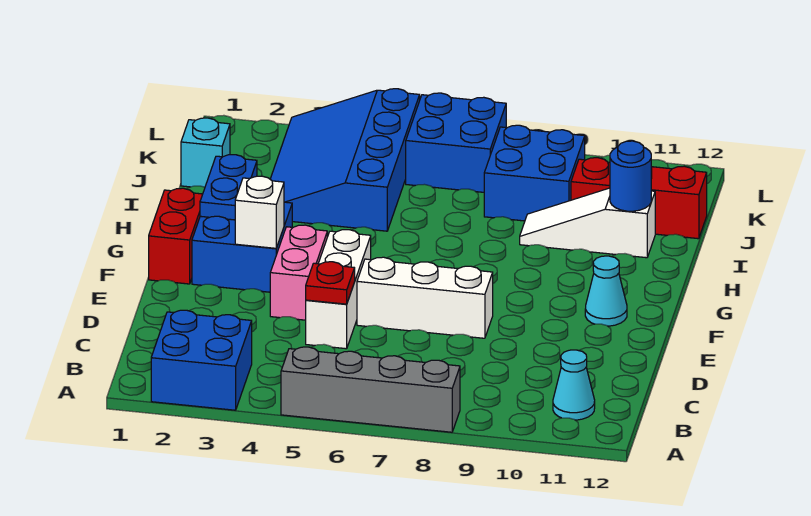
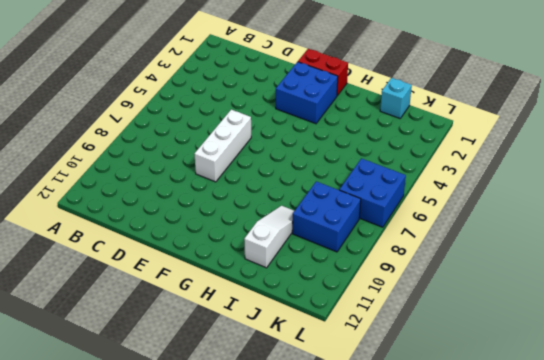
none -> blue 2x2 brick [151,310,252,410]
none -> grey 1x4 brick [281,347,460,432]
none -> cyan 1x1 cone [553,350,595,420]

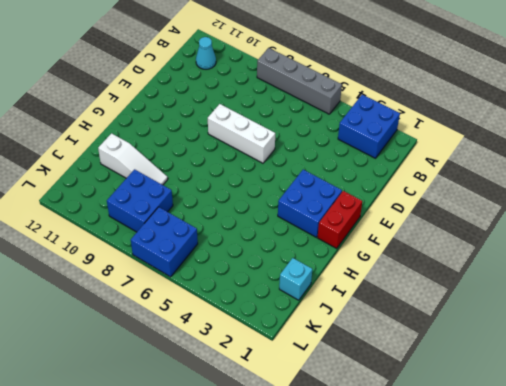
none -> white 1x3 brick [306,230,371,349]
none -> pink 1x2 brick [270,225,327,320]
none -> cyan 1x1 cone [585,256,627,326]

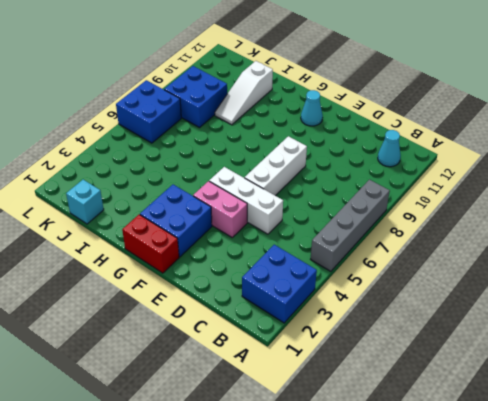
none -> blue 3x4 slope [270,89,420,231]
none -> red 1x3 brick [571,158,707,239]
none -> red 1x1 plate [306,262,355,304]

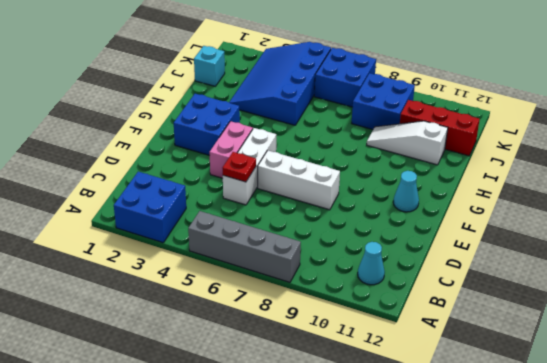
none -> red 1x2 brick [149,188,203,284]
none -> white 1x1 brick [235,176,284,248]
none -> blue 1x2 plate [200,155,257,220]

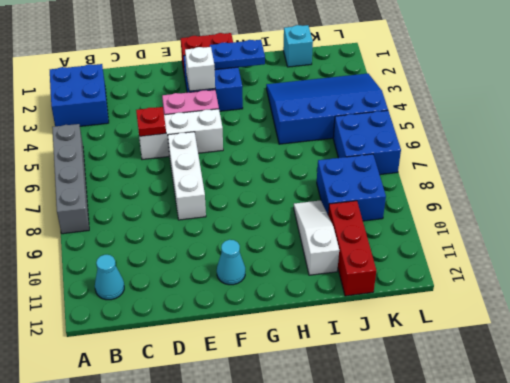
none -> blue 1x1 round brick [610,141,651,211]

